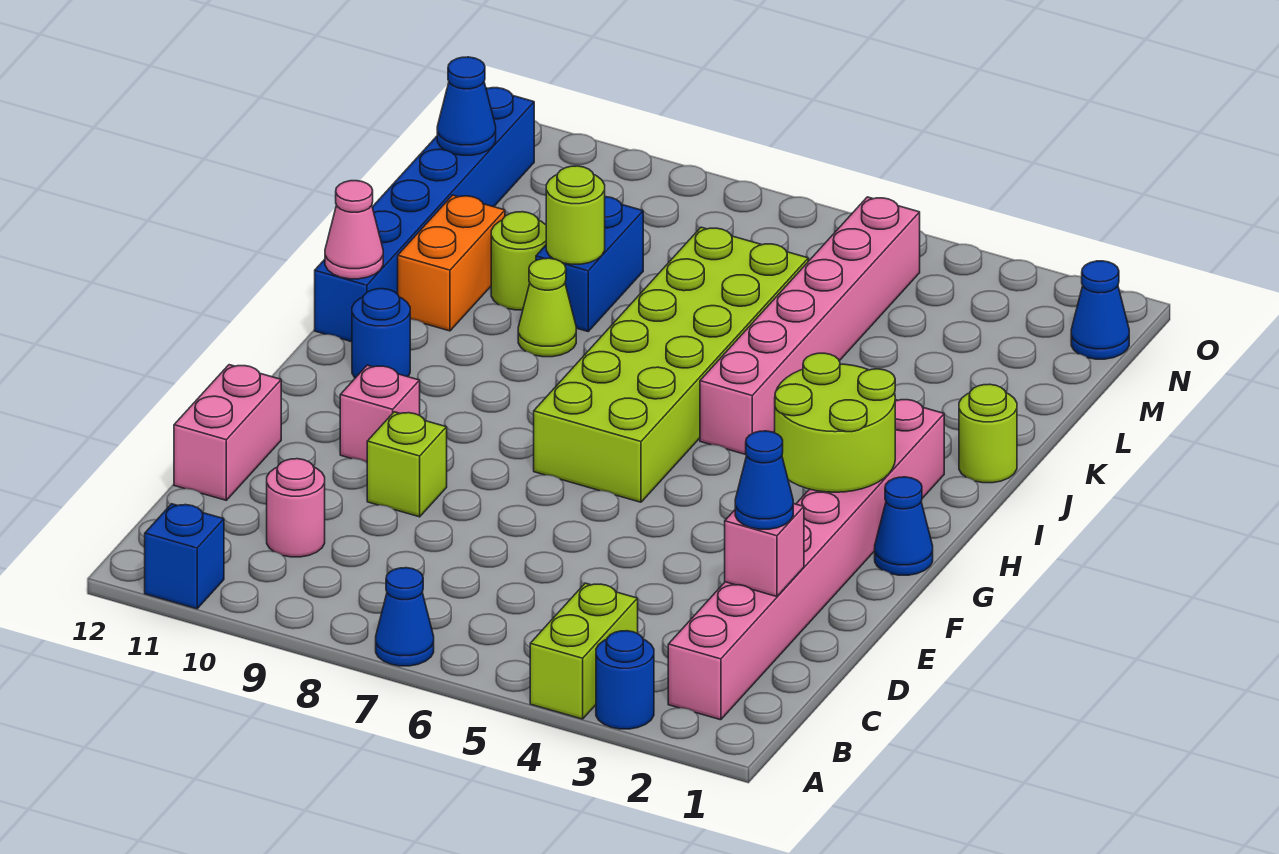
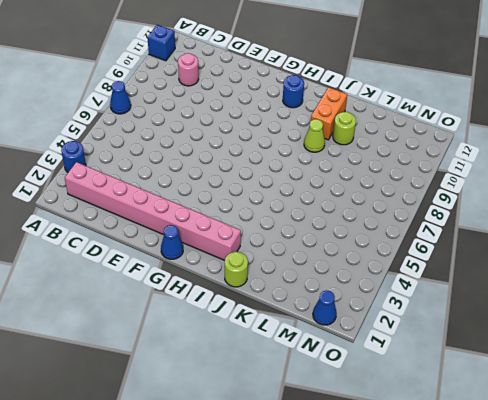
orange 1x2 brick [311,87,347,140] -> orange 1x2 brick turned to [398,195,505,331]
none -> lime 1x2 brick [530,583,638,719]
none -> pink 1x2 brick [174,365,281,500]
none -> lime 1x1 brick [367,412,447,517]

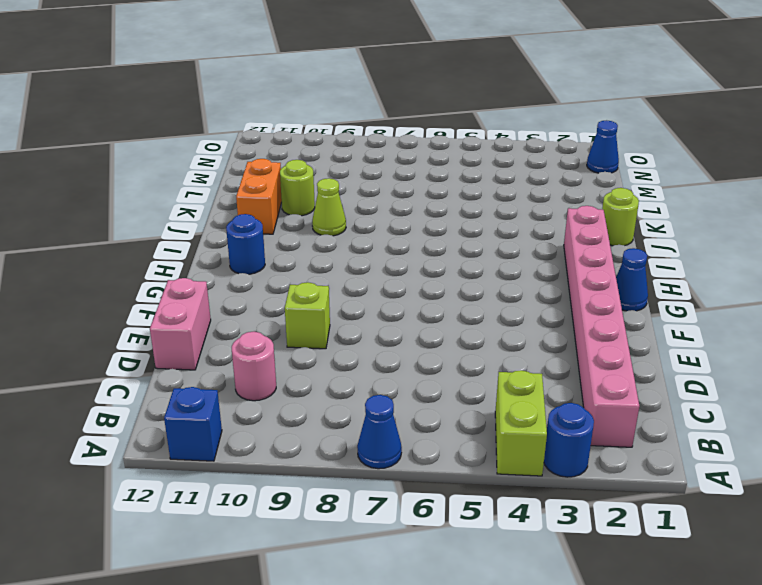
none -> pink 1x1 brick [340,365,420,463]
none -> lime 2x6 brick [534,227,808,502]
none -> pink 1x6 brick [700,197,920,455]

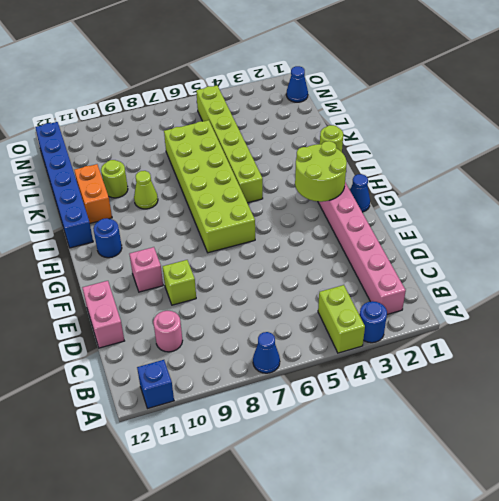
lime 1x6 brick [196,86,263,203] -> pink 1x6 brick [700,197,920,455]
none -> blue 1x2 brick [536,197,643,331]
none -> pink 1x1 brick [725,504,804,597]
none -> pink 1x1 cone [325,181,383,279]

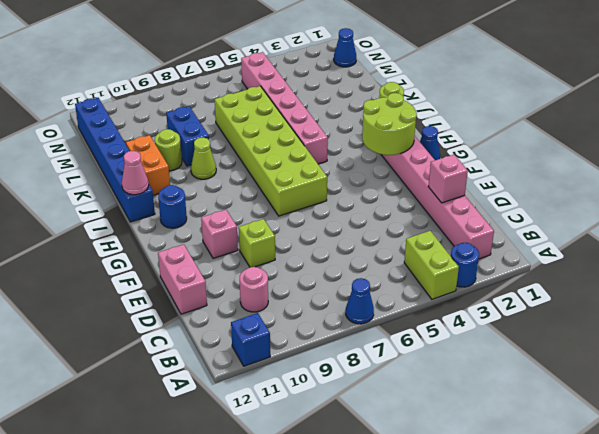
none -> lime 1x1 round brick [546,166,605,264]
none -> blue 1x1 cone [437,57,496,155]
none -> blue 1x1 cone [735,431,793,529]

